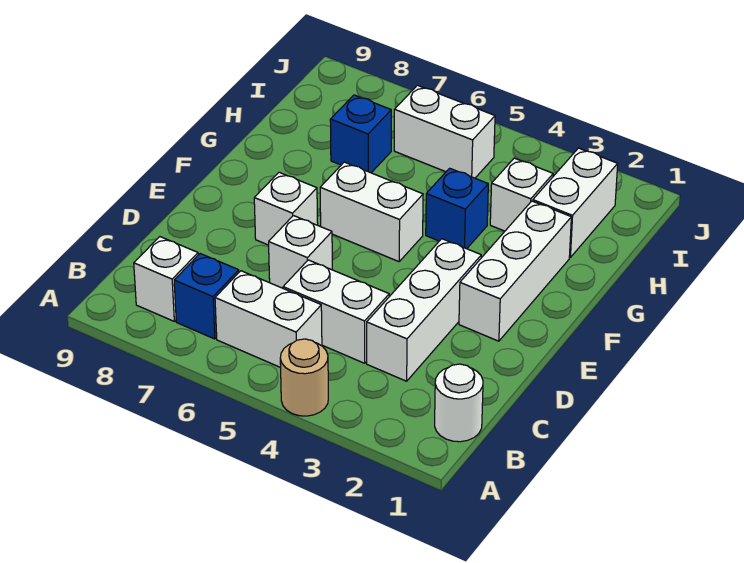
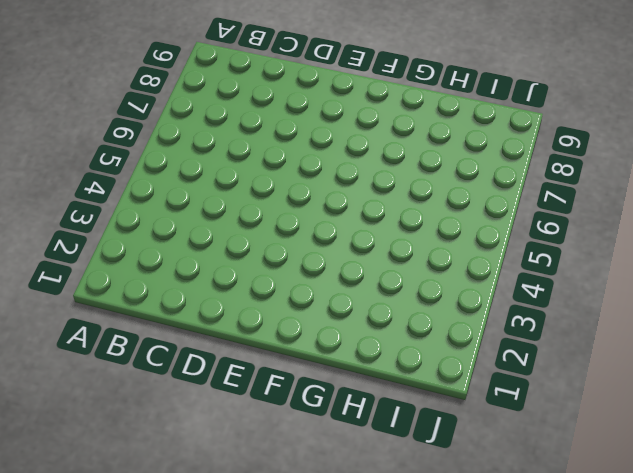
none -> tan 1x1 round brick [280,339,328,416]
none -> white 1x1 round brick [435,364,483,442]
none -> white 1x2 brick [215,271,322,368]

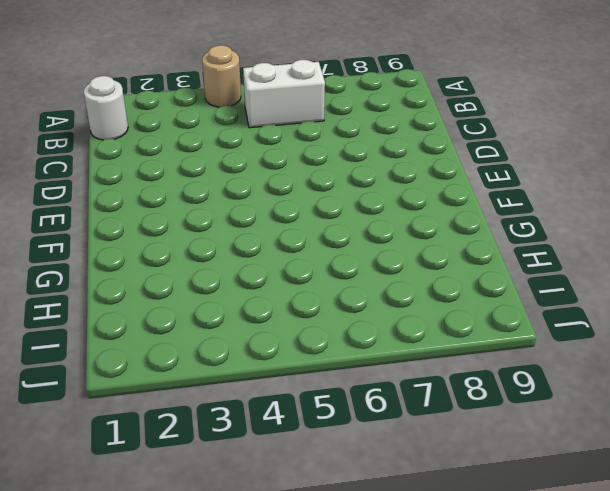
none -> blue 1x1 brick [174,254,239,339]
none -> white 1x1 brick [134,237,198,321]
none -> white 1x3 brick [367,239,481,381]

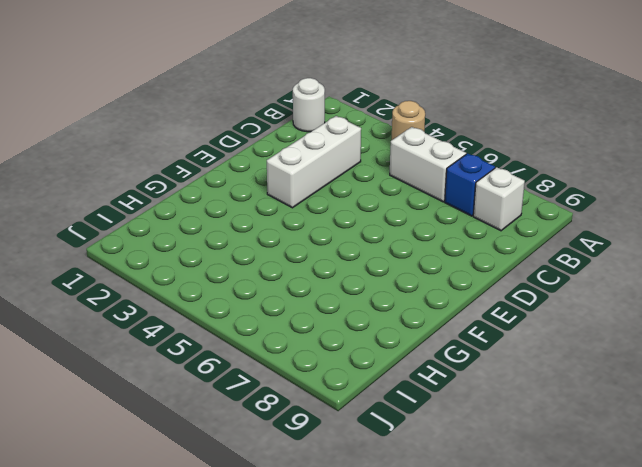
none -> white 1x2 brick [283,260,389,363]
none -> white 1x1 brick [269,216,332,288]
none -> white 1x3 brick [459,201,571,341]

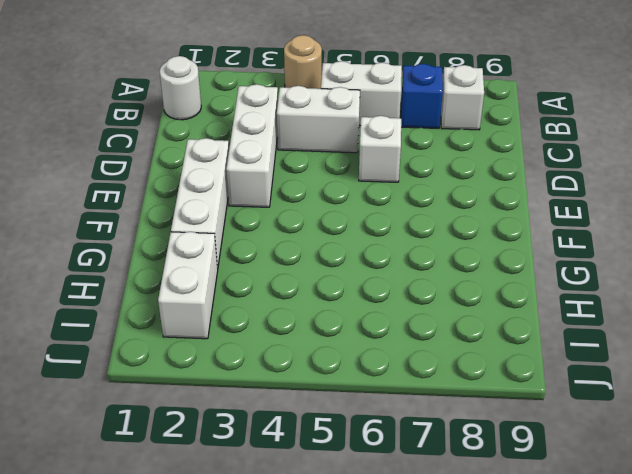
none -> white 1x1 brick [254,172,318,245]
none -> white 1x2 brick [320,162,423,262]
none -> blue 1x1 brick [426,168,488,249]

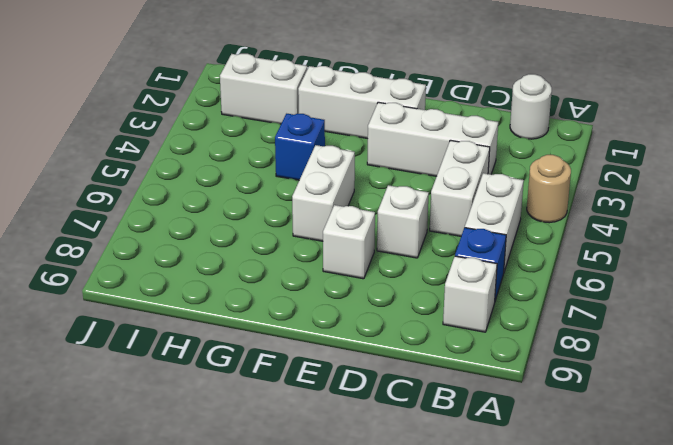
none -> white 1x1 brick [490,158,553,231]
none -> blue 1x1 brick [330,95,391,173]
none -> white 1x2 brick [394,85,495,178]

